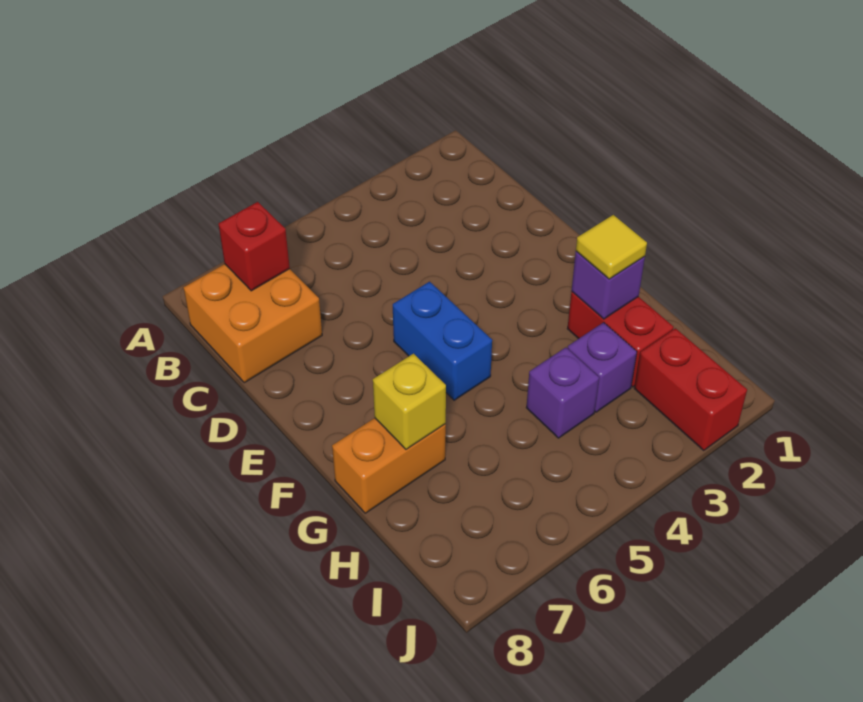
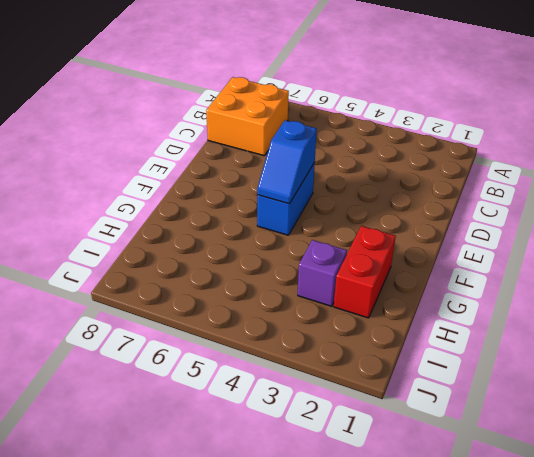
blue 1x2 slope [257,120,317,204] -> none
none -> orange 1x2 brick [332,418,446,513]
none -> purple 1x1 brick [526,348,599,438]

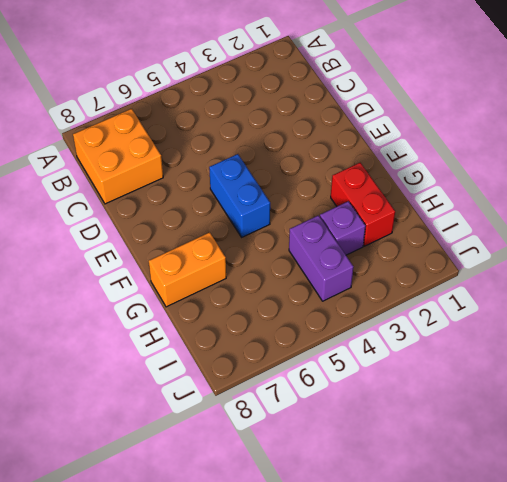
purple 1x2 brick [289,215,353,301] -> purple 1x1 brick [526,348,599,438]
none -> red 1x2 brick [634,328,747,451]
none -> red 1x1 brick [218,202,290,291]

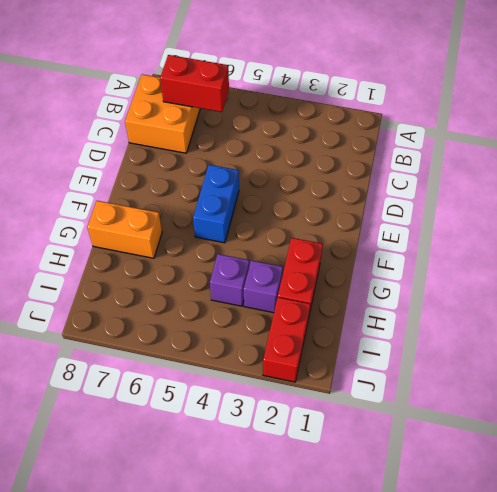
red 1x2 brick [160,55,229,112] -> red 1x1 brick [218,202,290,291]
none -> purple 1x1 brick [572,251,645,319]
none -> yellow 1x1 brick [373,354,446,450]

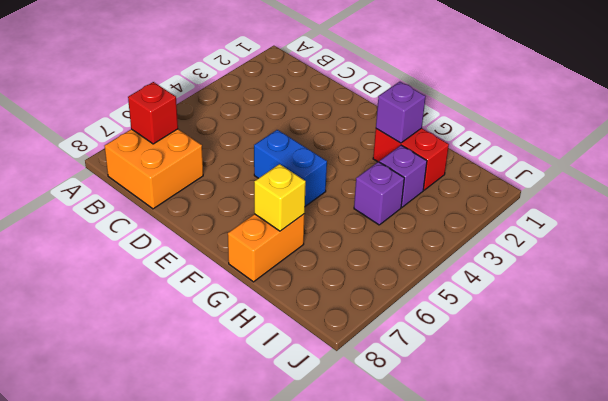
none -> red 1x2 brick [634,328,747,451]
none -> yellow 1x1 tile [576,215,647,279]

